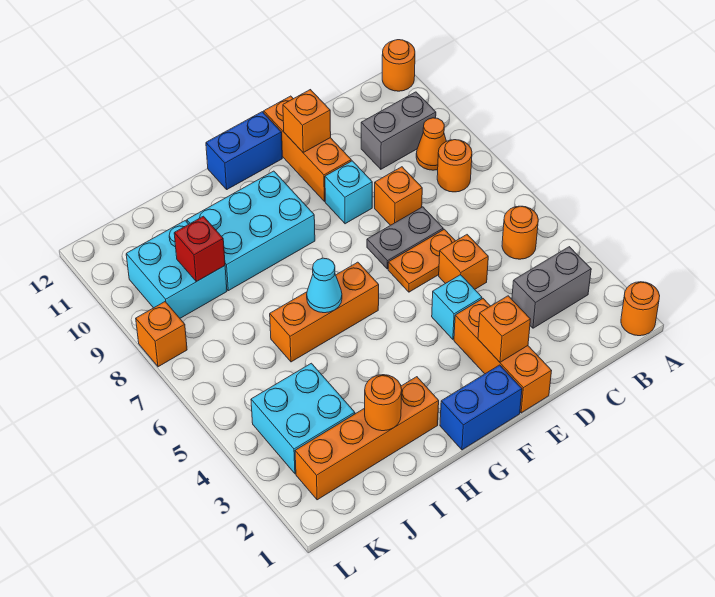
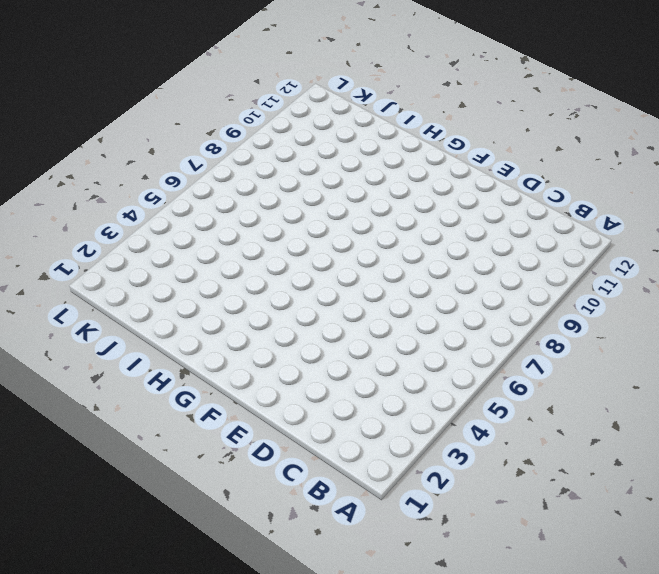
none -> orange 1x1 round brick [621,282,660,336]
none -> orange 1x1 round brick [382,40,415,91]
none -> grey 1x2 brick [512,247,591,328]

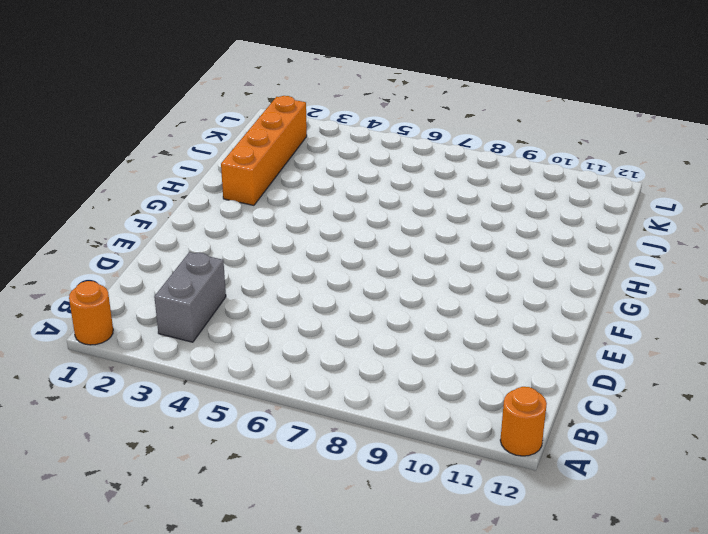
none -> orange 1x1 round brick [502,206,538,259]
none -> orange 1x1 round brick [437,140,472,192]
none -> orange 1x1 cone [416,118,446,170]

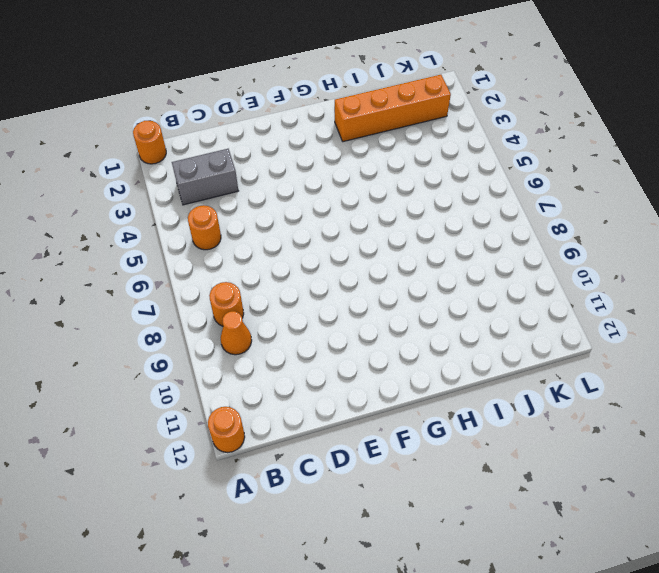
none -> grey 1x2 brick [361,92,436,169]
none -> orange 1x1 brick [439,235,488,289]
none -> orange 1x2 plate [388,229,455,292]

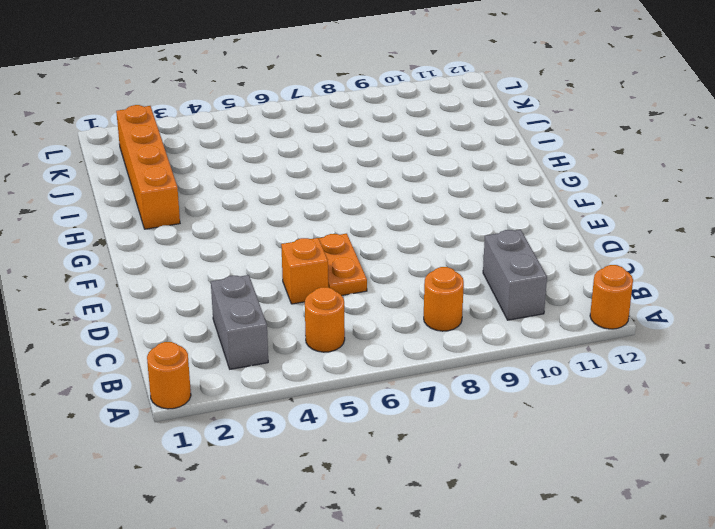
none -> orange 1x1 cone [416,118,446,170]
none -> grey 1x2 plate [367,207,443,269]
none -> orange 1x1 brick [375,167,422,225]

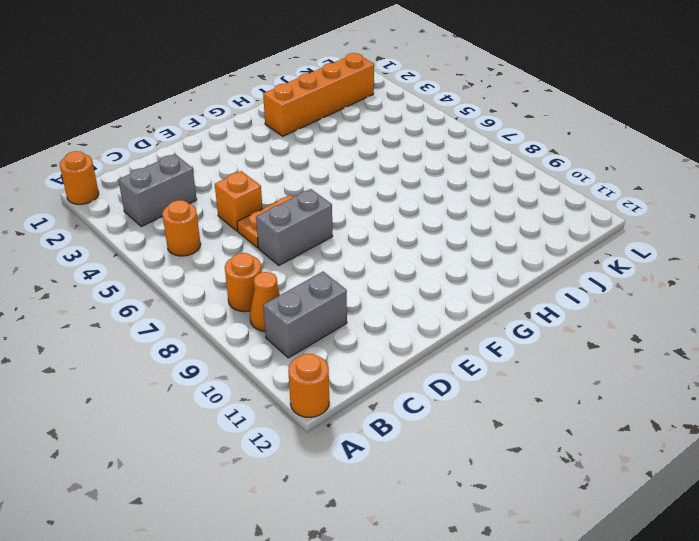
grey 1x2 brick [256,189,333,265] -> grey 1x2 plate [367,207,443,269]
none -> orange 1x1 brick [375,167,422,225]
none -> orange 1x3 brick [454,299,551,413]
none -> cyan 1x1 brick [432,275,482,339]

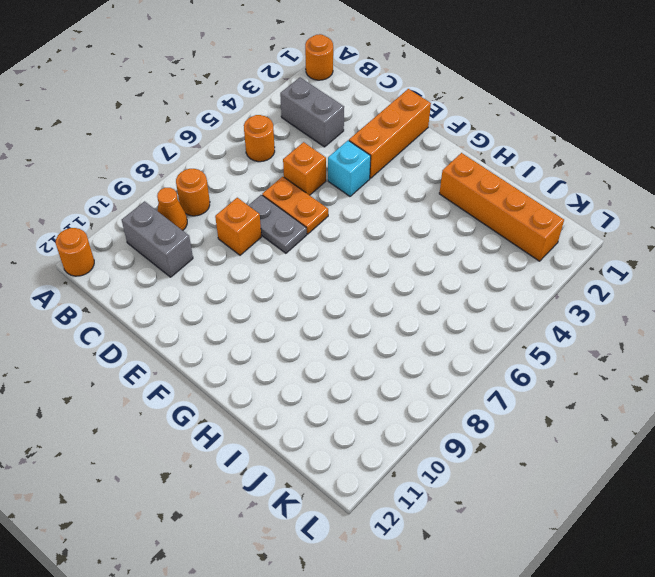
none -> cyan 1x1 brick [325,161,372,224]
none -> orange 1x3 brick [264,96,351,201]
none -> blue 1x2 brick [440,365,522,450]

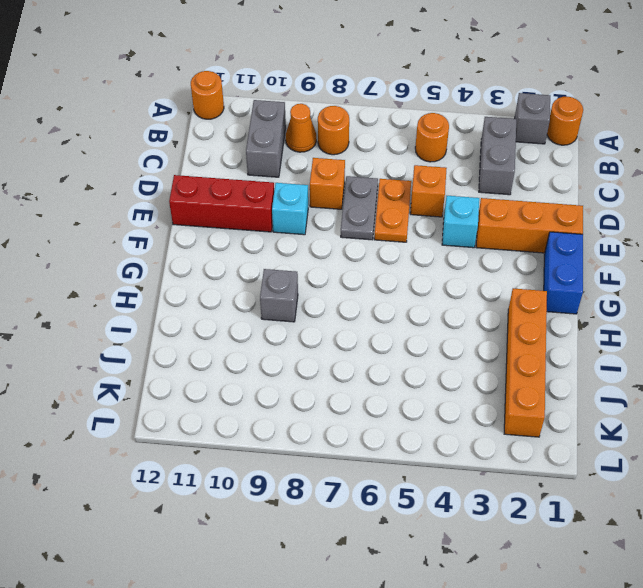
grey 1x1 brick [515,93,550,144] -> none
red 1x3 brick [169,175,274,232] -> orange 1x3 brick [264,96,351,201]
grey 1x1 brick [260,269,298,322] -> cyan 2x3 brick [187,171,315,291]
none -> blue 1x2 brick [206,112,282,189]
none -> orange 1x3 brick [270,262,379,362]
none -> cyan 2x2 brick [251,363,355,474]

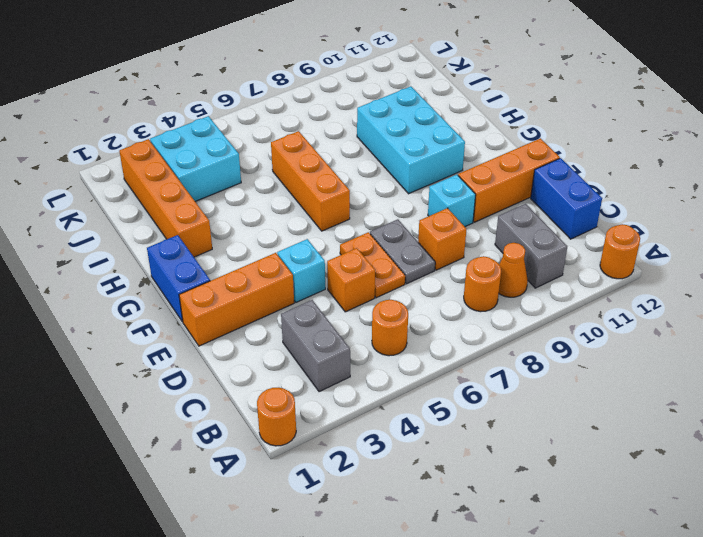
blue 1x2 brick [531,158,602,239] -> blue 1x2 brick moved to [206,112,282,189]
none -> cyan 2x2 brick [126,221,227,318]
none -> orange 1x1 brick [136,302,187,367]
none -> orange 1x1 brick [478,296,530,362]

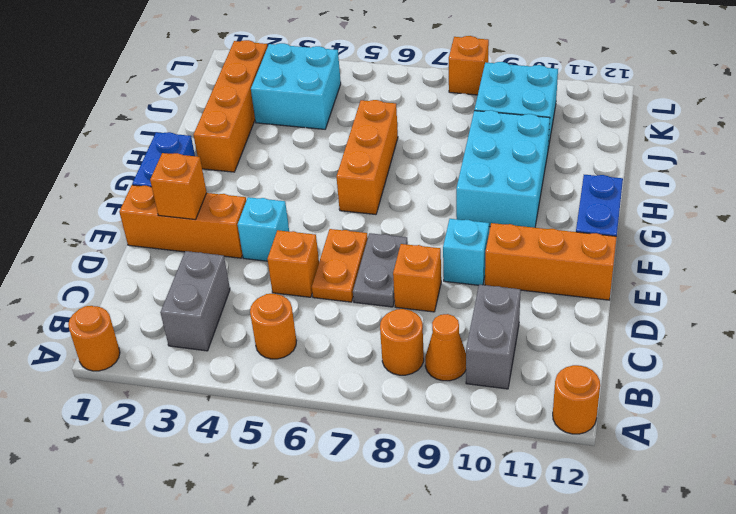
none -> orange 1x1 brick [283,90,331,152]
none -> cyan 1x1 cone [307,258,342,313]
none -> orange 1x1 round brick [365,375,402,431]

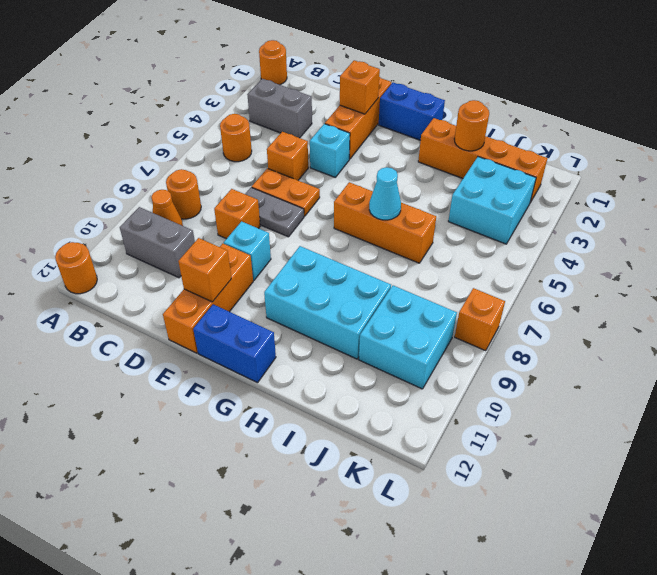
none -> red 1x1 brick [174,216,225,282]

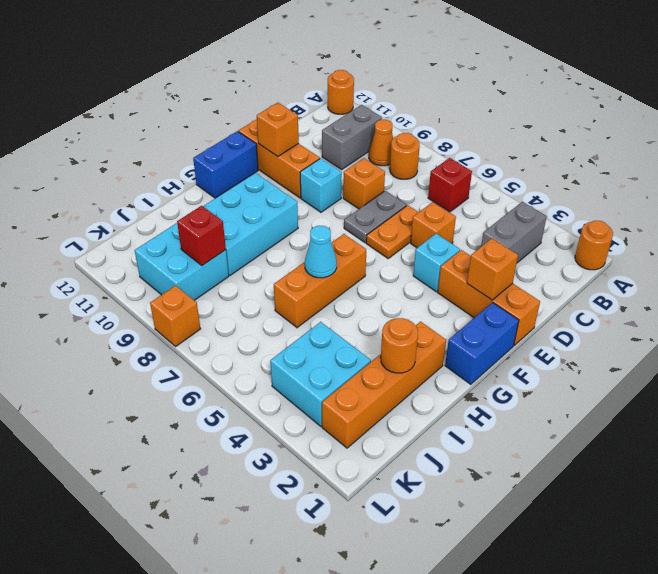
red 1x1 brick [428,158,472,212] -> none
none -> orange 1x1 round brick [502,206,538,259]

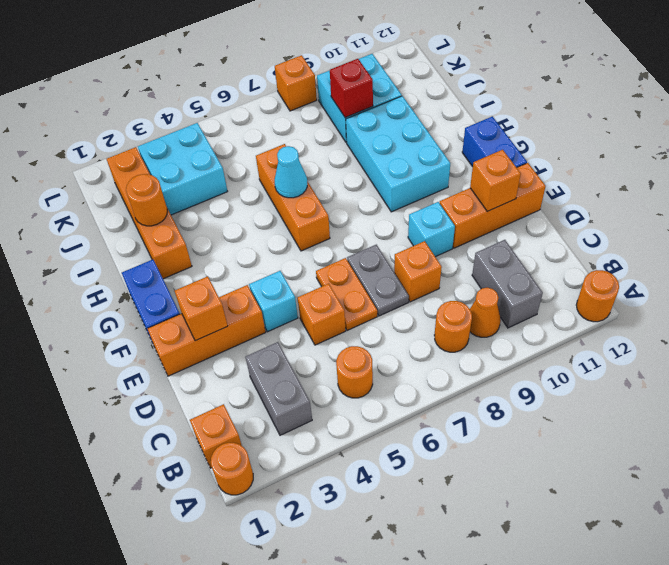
orange 1x1 brick [190,404,242,468] -> none

